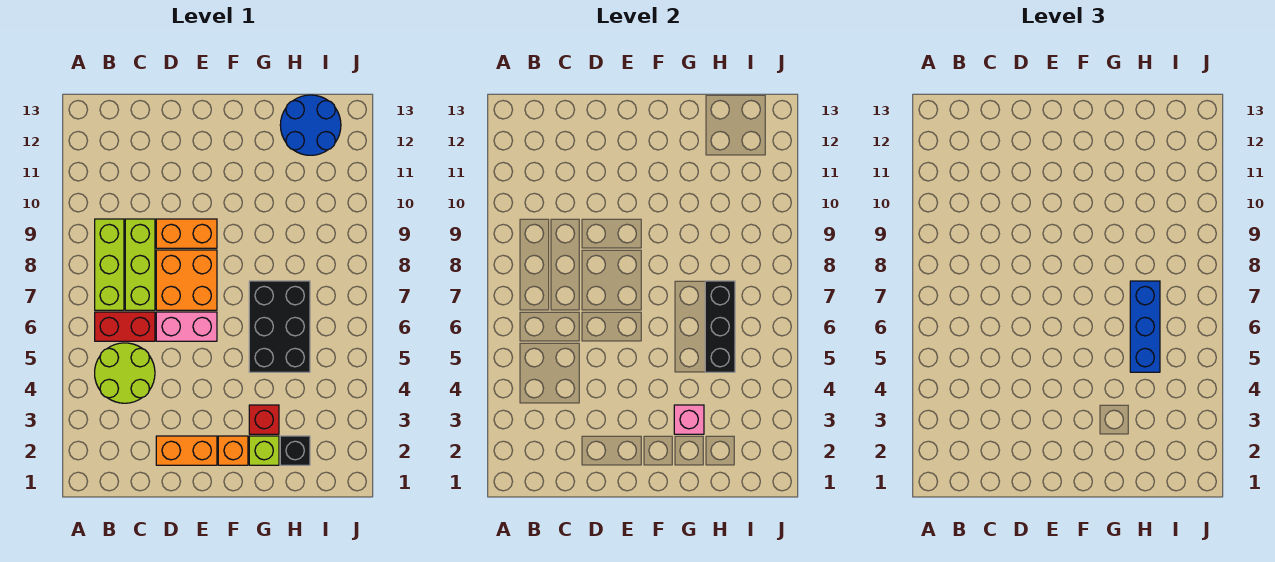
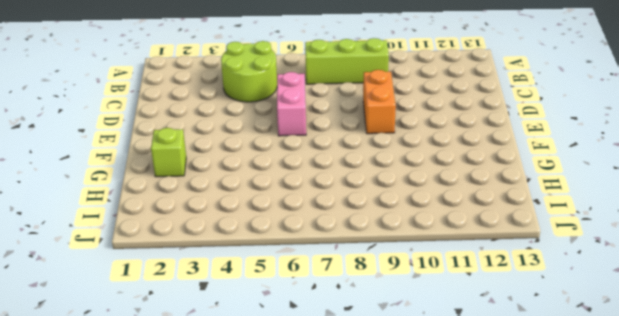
none -> red 1x2 brick [95,312,155,341]
none -> lime 1x3 brick [125,219,155,310]
none -> orange 1x2 brick [156,436,217,465]

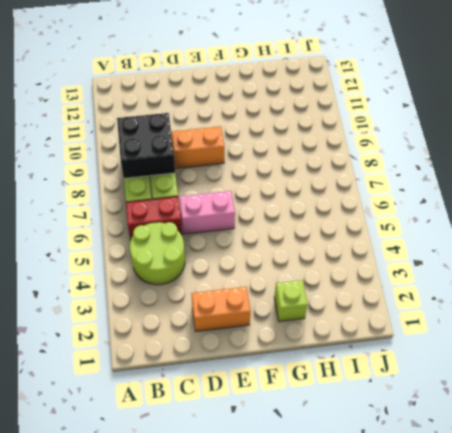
black 2x2 brick [117,113,175,178] -> none
none -> orange 2x2 brick [156,250,217,310]
none -> orange 1x1 brick [218,436,248,465]
none -> red 1x1 brick [249,405,279,434]

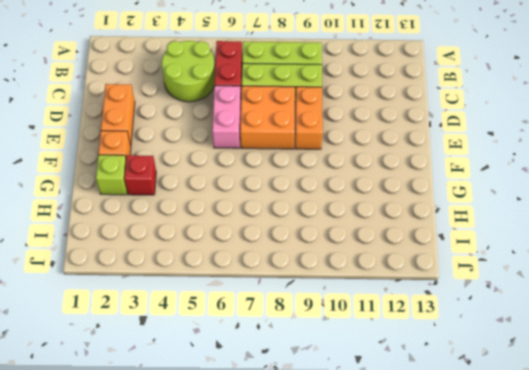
none -> black 2x3 brick [249,281,310,372]
none -> black 1x1 brick [280,436,310,465]
none -> blue 2x2 round brick [280,95,341,155]

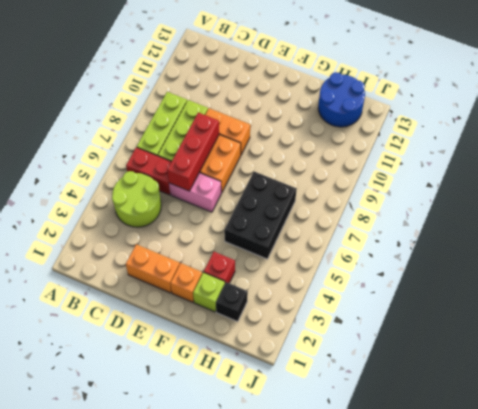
red 1x3 brick [167,113,219,191] -> none
none -> pink 1x1 brick [674,405,704,434]
none -> black 1x3 brick [705,281,735,372]
none -> blue 1x3 brick [1130,281,1160,372]

